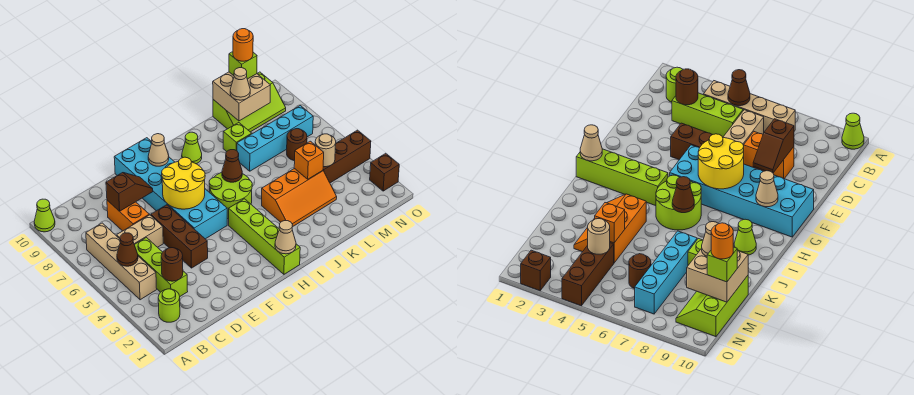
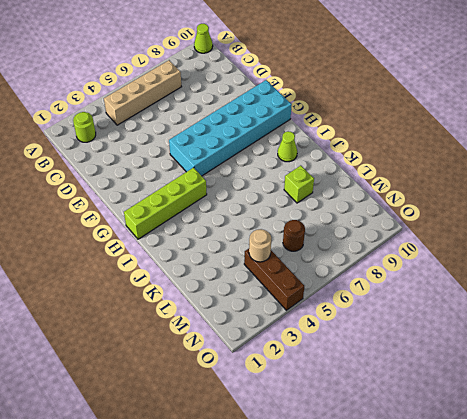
none -> lime 1x3 brick [135,238,188,296]
none -> tan 1x2 brick [117,215,163,247]
none -> orange 1x2 brick [107,200,149,231]
none -> brown 1x3 brick [151,205,208,268]

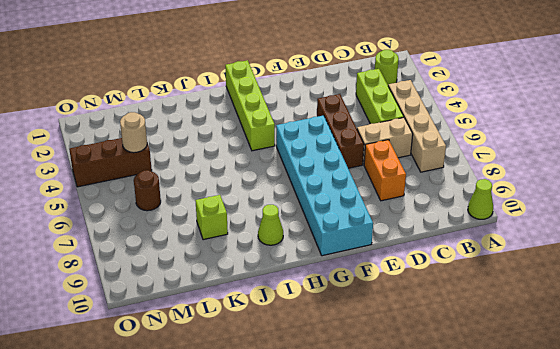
none -> lime 2x2 round brick [209,173,252,219]
none -> orange 2x3 slope [262,168,337,227]
none -> cyan 1x4 brick [237,106,313,171]
none -> lime 2x3 slope [213,72,286,132]

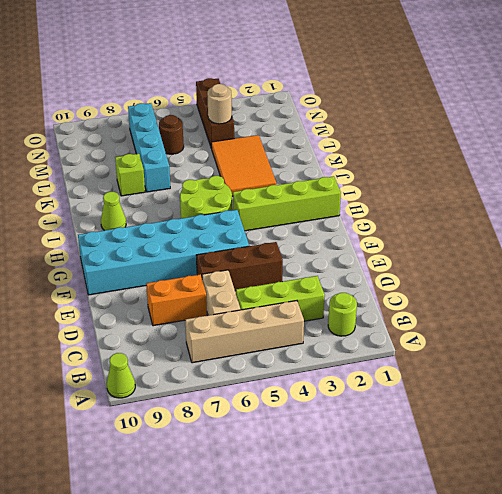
orange 2x3 tile [211,135,276,196] -> orange 2x3 slope [262,168,337,227]
none -> lime 2x3 slope [213,72,286,132]
none -> brown 1x1 brick [370,153,399,191]
none -> brown 1x1 cone [117,233,138,266]
none -> brown 1x1 round brick [161,248,183,281]

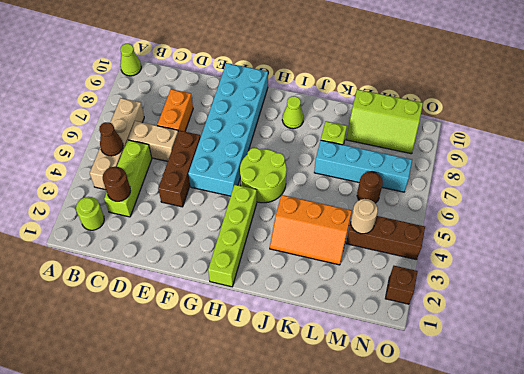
none -> brown 1x2 slope [106,173,153,211]
none -> yellow 2x2 round brick [162,157,205,209]
none -> tan 1x1 cone [148,134,169,166]
none -> tan 1x1 cone [275,221,296,254]

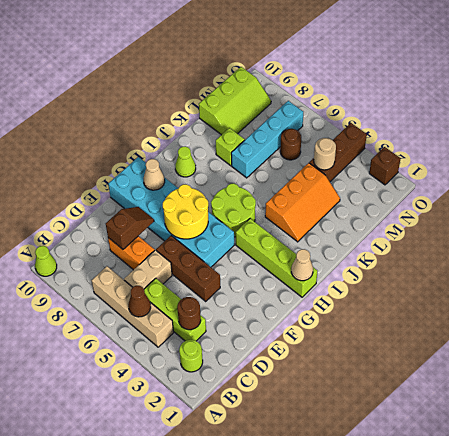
none -> brown 1x1 cone [222,150,242,182]
none -> orange 1x1 brick [294,141,324,179]
none -> tan 2x2 brick [213,72,270,121]
none -> tan 1x1 cone [230,68,250,100]

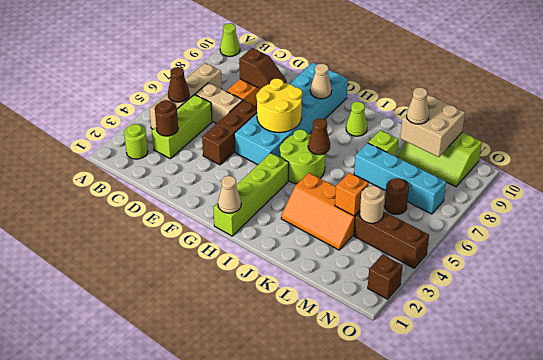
none -> lime 1x1 brick [229,52,257,79]
none -> orange 1x1 round brick [233,29,253,61]

